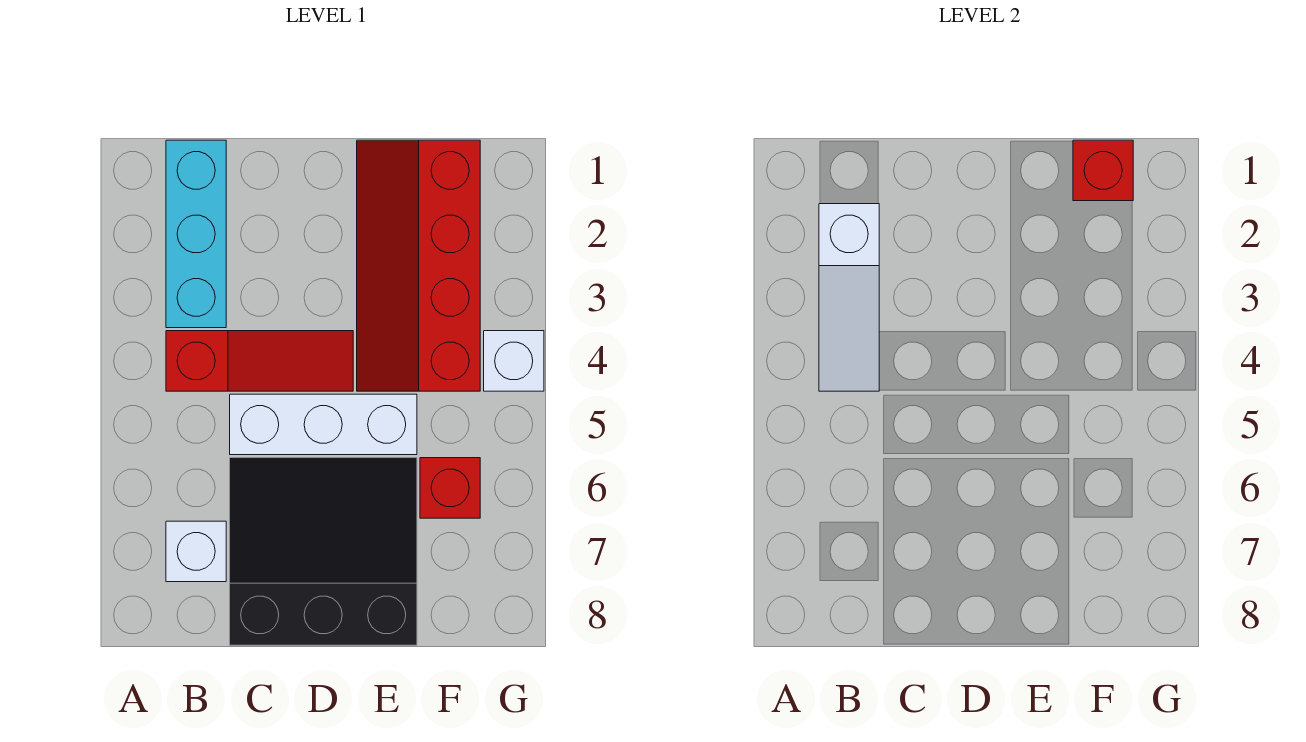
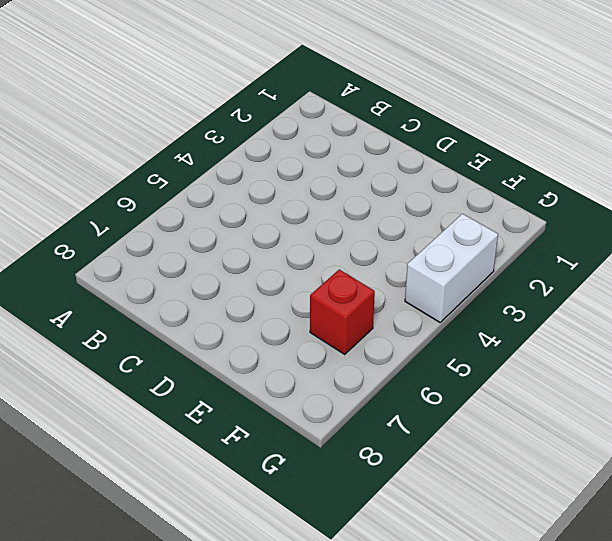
white 1x2 brick [405,214,498,322] -> white 1x1 brick [484,331,544,391]
none -> cyan 1x3 brick [166,140,226,328]
none -> red 1x3 slope [166,331,353,391]

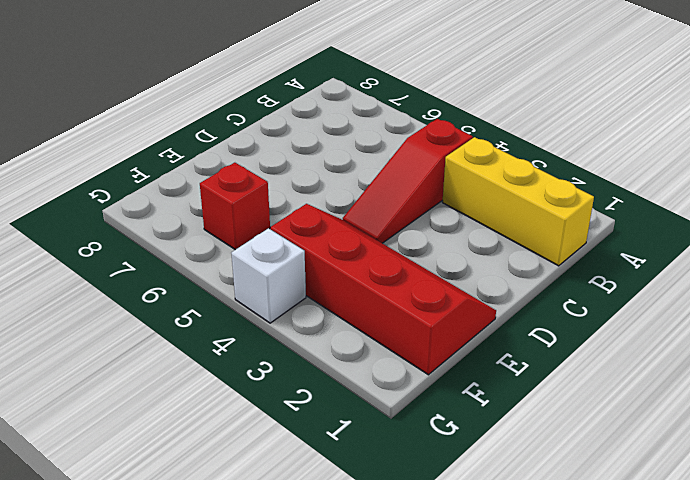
yellow 1x3 brick [442,137,594,266] -> cyan 1x3 brick [166,140,226,328]
none -> white 1x1 brick [166,521,226,582]
none -> white 1x3 brick [230,394,417,455]

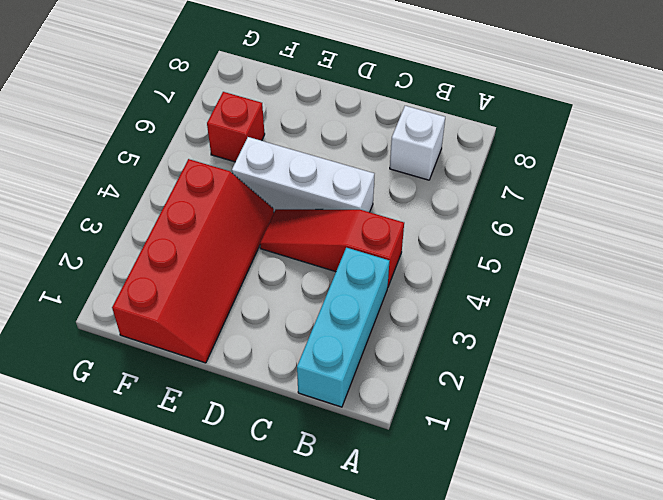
none -> black 3x3 slope [230,458,417,645]
none -> white 1x1 brick [484,331,544,391]

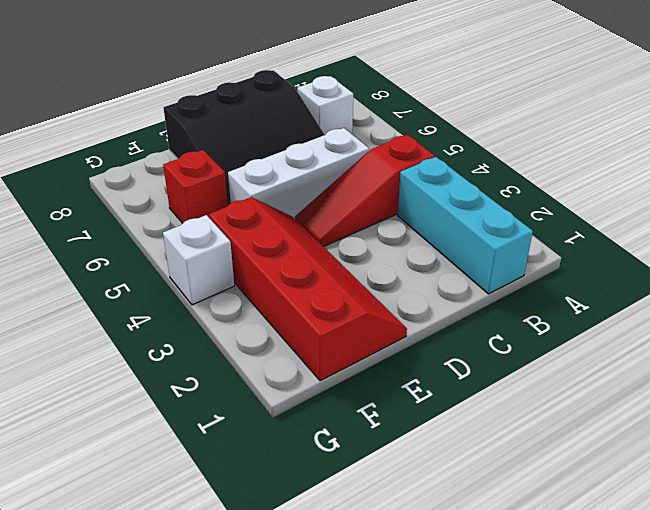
none -> white 1x3 slope [819,204,879,391]
none -> red 1x1 brick [1073,140,1133,201]

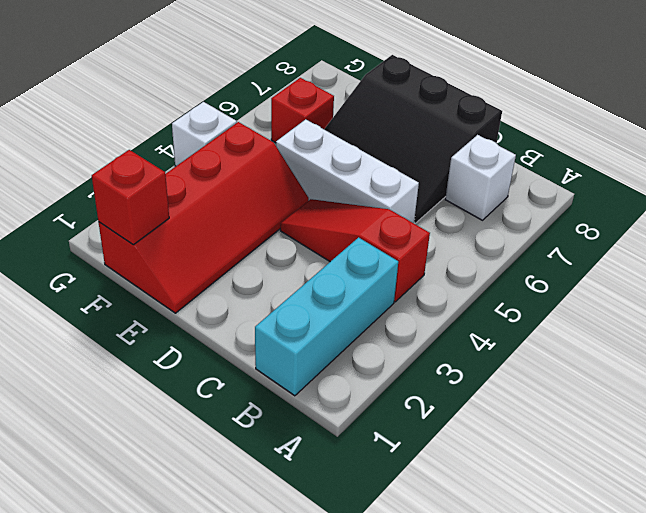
none -> white 1x3 slope [819,204,879,391]

